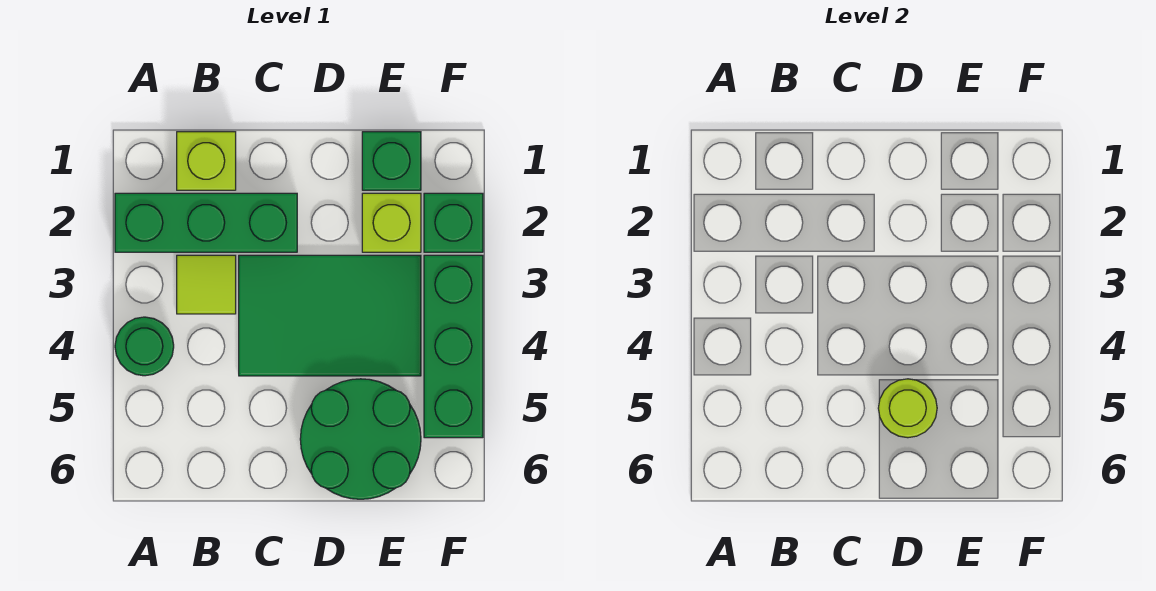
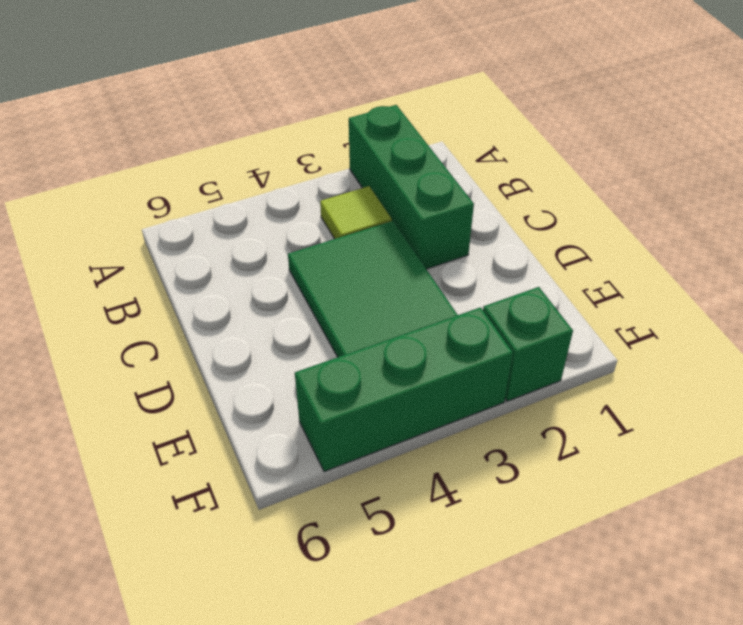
none -> green 1x1 round brick [115,317,174,376]
none -> lime 1x1 brick [177,132,236,190]

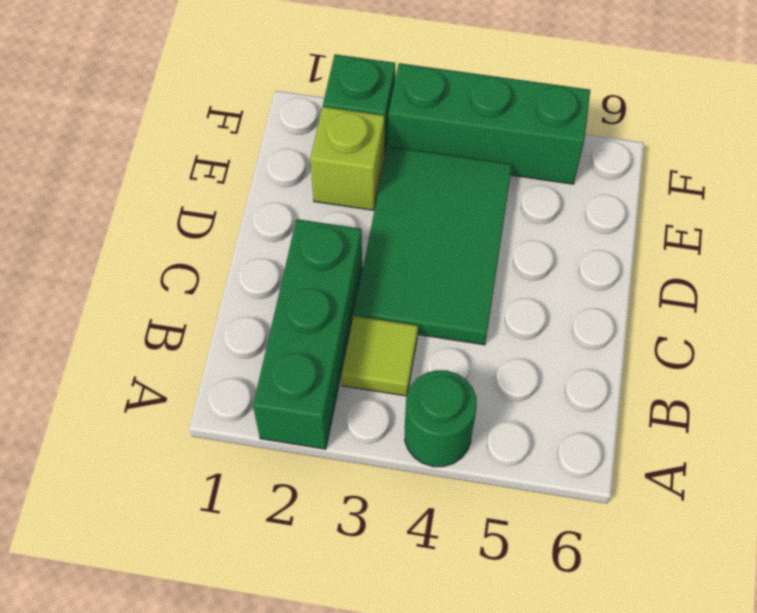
none -> lime 1x1 brick [177,132,236,190]
none -> green 2x2 round brick [300,379,421,499]

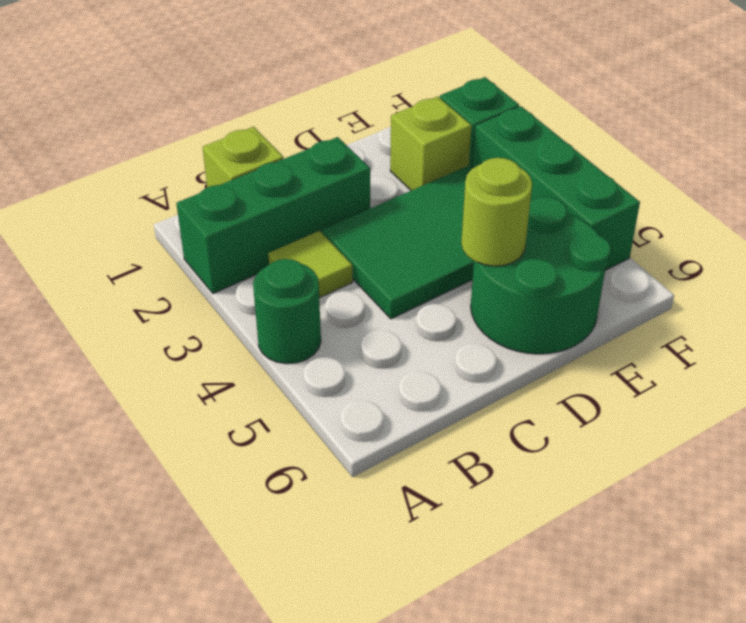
none -> green 1x1 brick [362,132,421,190]

